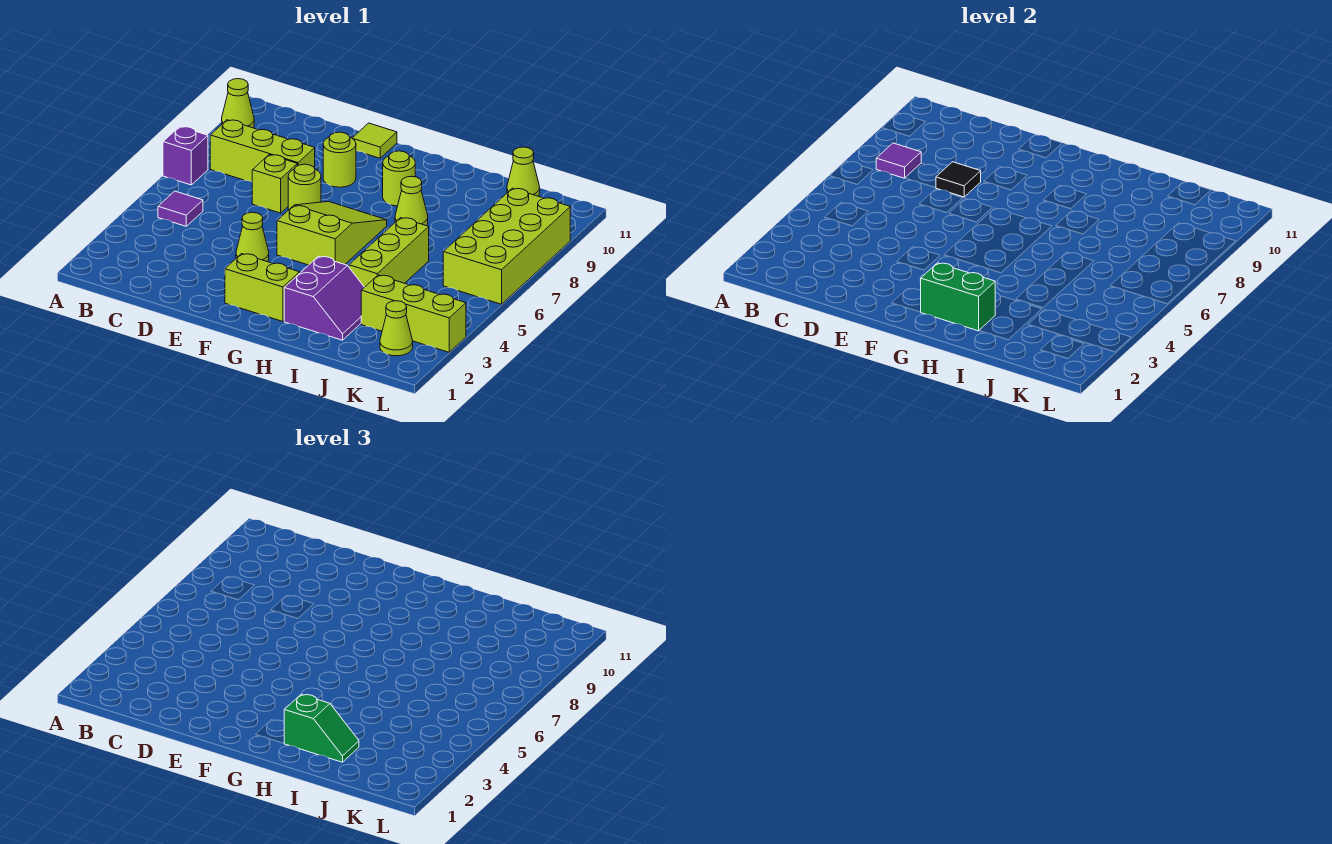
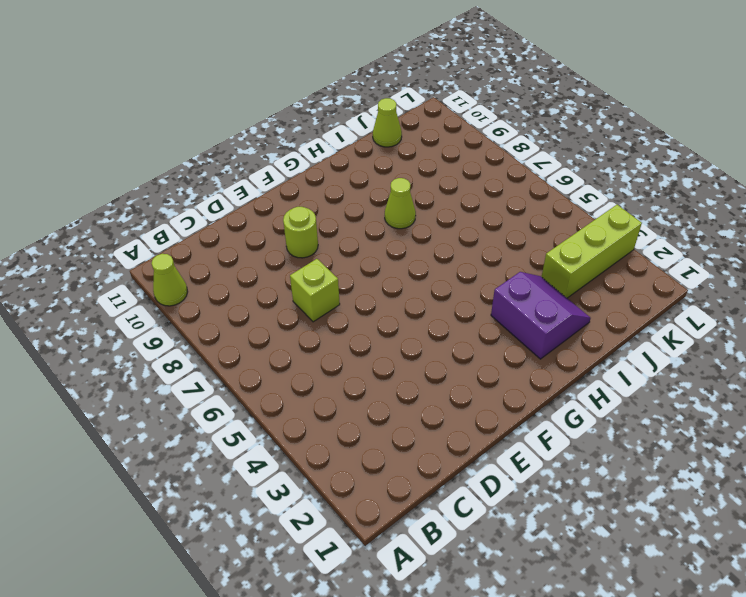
none -> purple 1x1 brick [163,127,208,185]
none -> purple 1x1 tile [158,191,203,226]
none -> lime 1x3 brick [210,120,315,182]

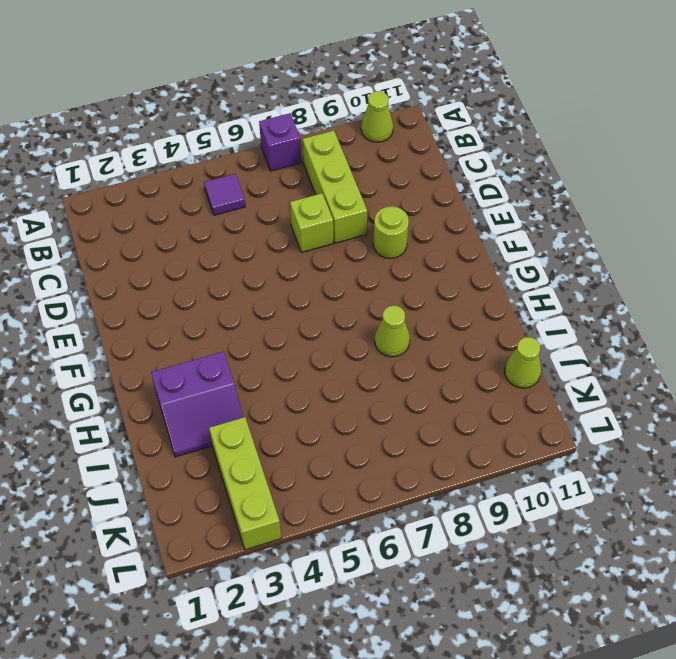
none -> lime 1x1 cone [236,212,269,262]
none -> lime 1x1 round brick [288,164,321,210]
none -> lime 1x1 tile [352,123,397,158]

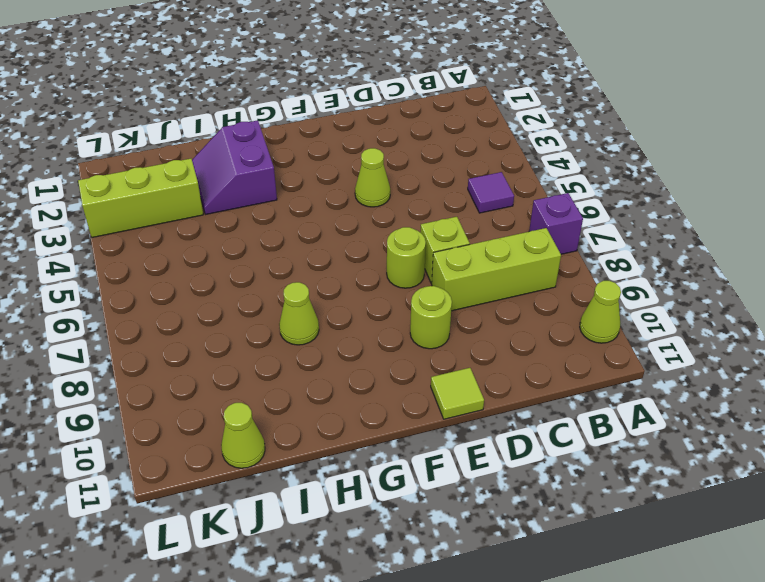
none -> lime 1x2 brick [225,254,300,321]
none -> lime 2x3 slope [277,201,387,265]
none -> lime 1x1 round brick [383,151,415,206]

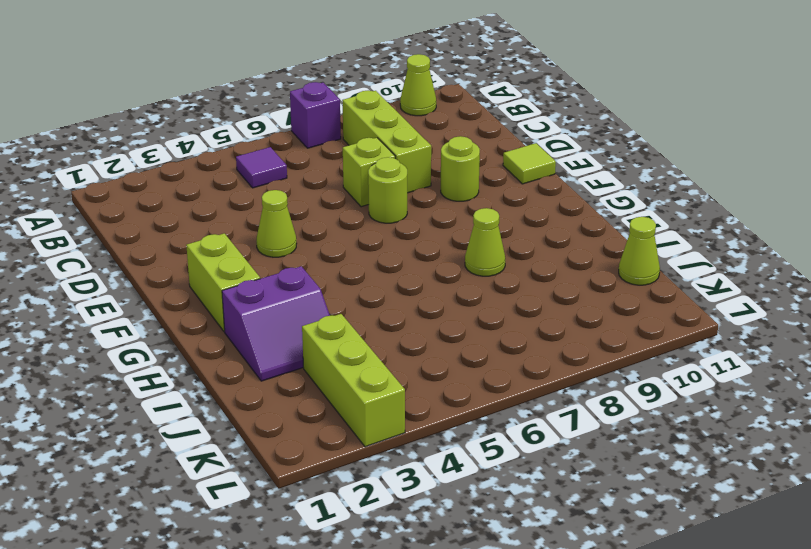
none -> lime 2x3 slope [277,201,387,265]
none -> lime 1x1 round brick [383,151,415,206]
none -> lime 1x3 brick [349,218,429,287]

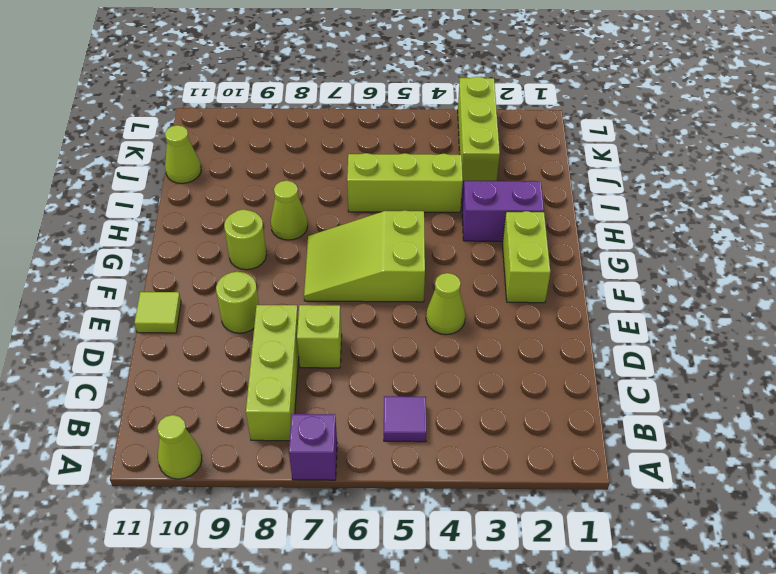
none -> lime 1x1 round brick [288,164,321,210]
none -> lime 1x1 cone [380,301,413,356]
none -> lime 2x4 brick [443,188,570,304]

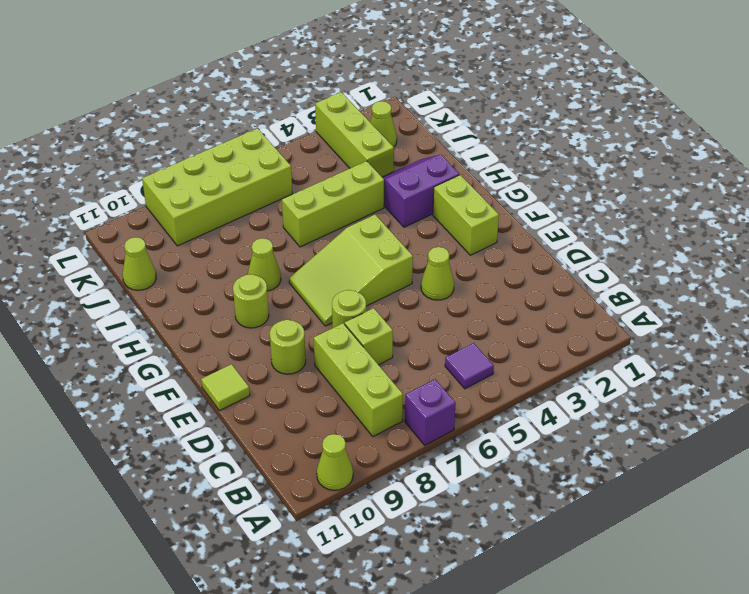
none -> purple 1x1 tile [876,143,921,178]
none -> black 1x1 tile [936,162,981,197]
none -> green 1x2 brick [921,263,995,331]

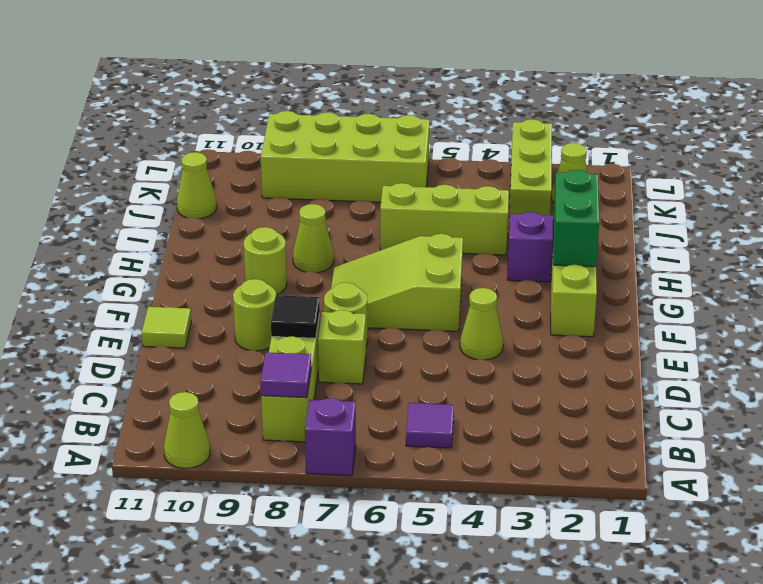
none -> green 1x2 slope [284,694,359,762]

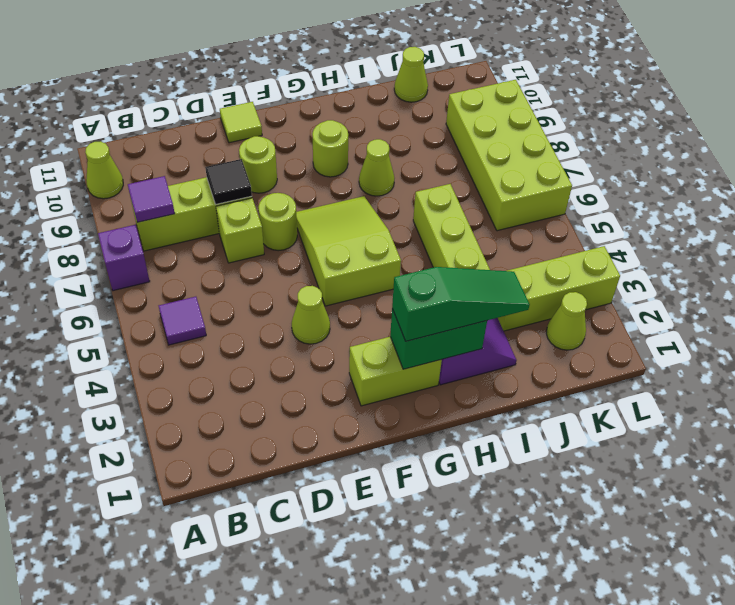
green 1x3 slope [392,267,530,341] -> green 1x2 slope [284,694,359,762]

